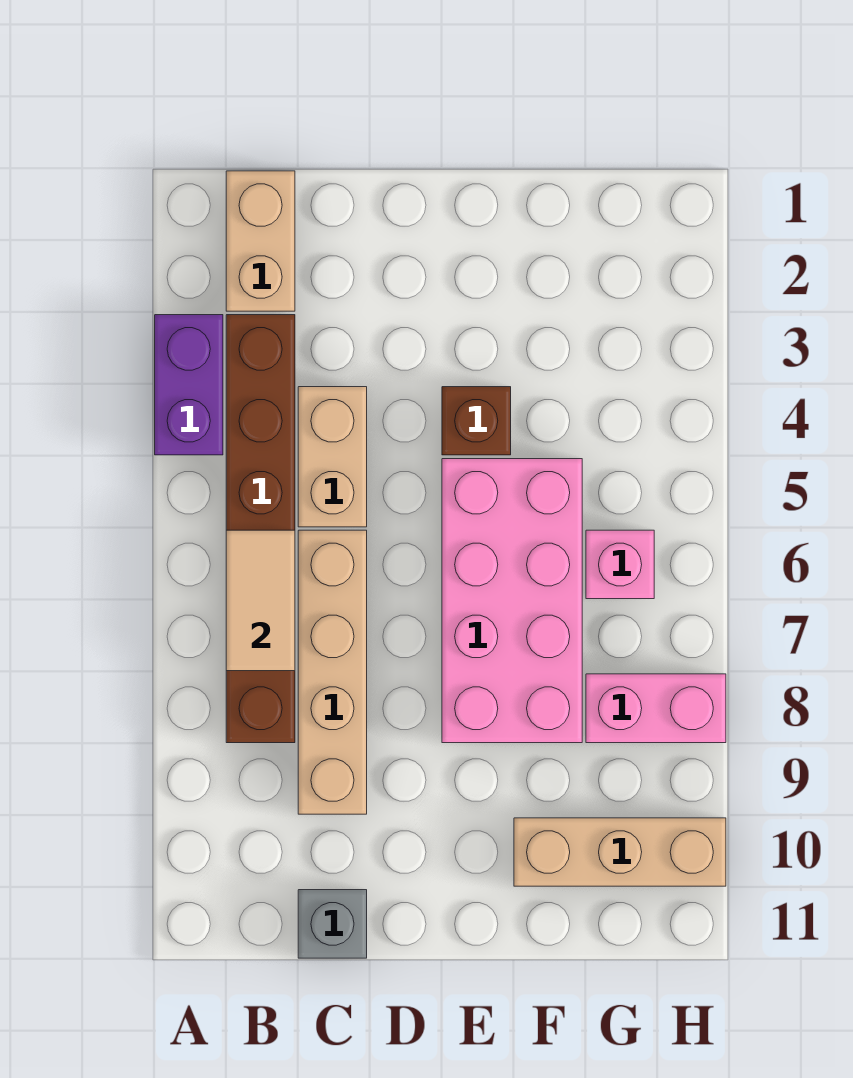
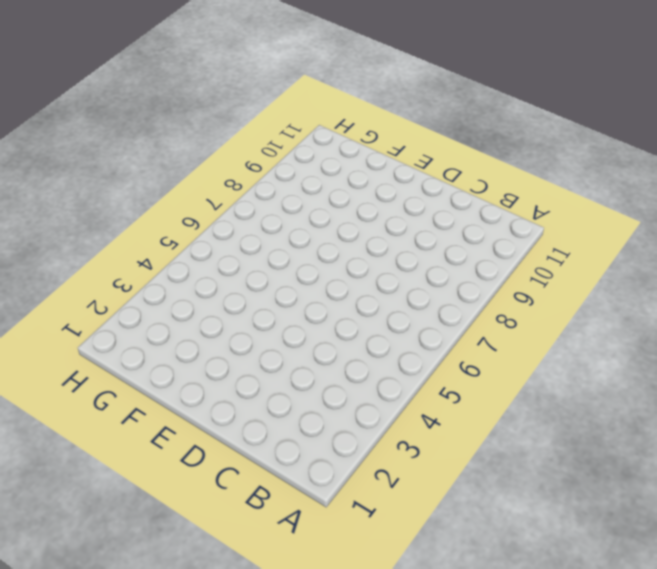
none -> purple 1x2 brick [155,315,223,455]
none -> tan 1x2 brick [226,171,295,311]
none -> brown 1x6 brick [226,315,295,743]

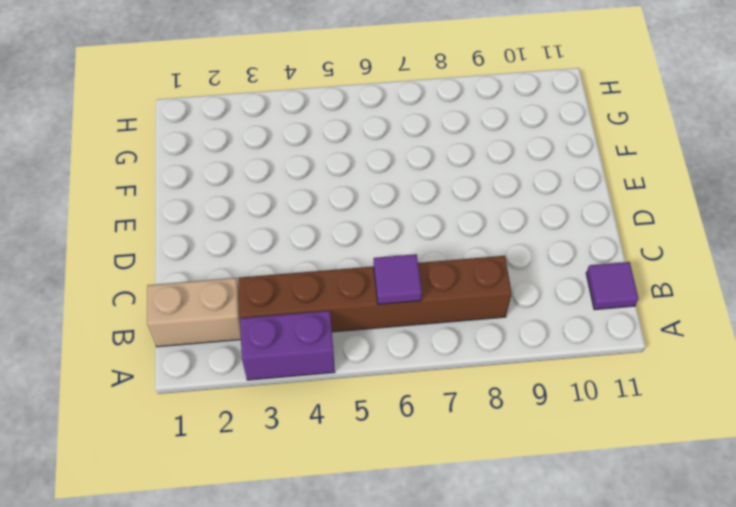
purple 1x1 tile [374,254,422,304] -> tan 1x2 tile [226,530,295,671]
purple 1x1 tile [586,262,638,310] -> none
none -> tan 1x2 brick [298,387,367,527]
none -> tan 1x4 brick [298,530,367,814]
none -> grey 1x1 brick [298,890,367,958]

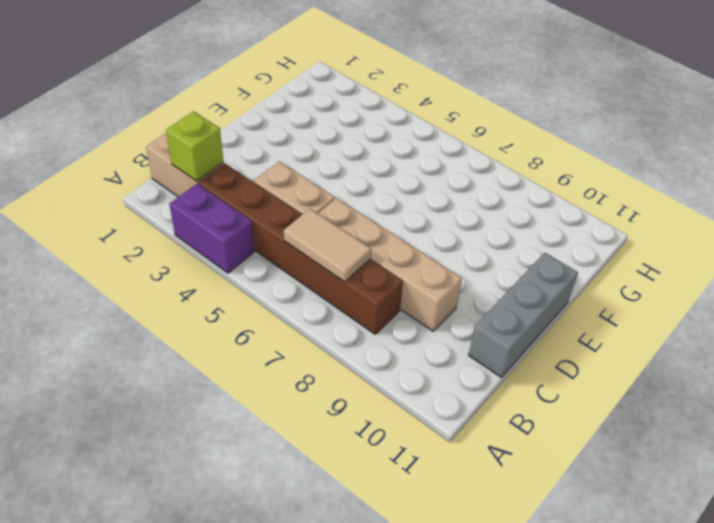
lime 1x1 brick [166,111,224,181] -> none
grey 1x3 brick [469,253,578,377] -> grey 1x1 brick [298,890,367,958]
none -> brown 1x1 brick [442,387,511,455]
none -> pink 2x4 brick [442,459,582,743]
none -> tan 1x3 brick [514,818,726,886]

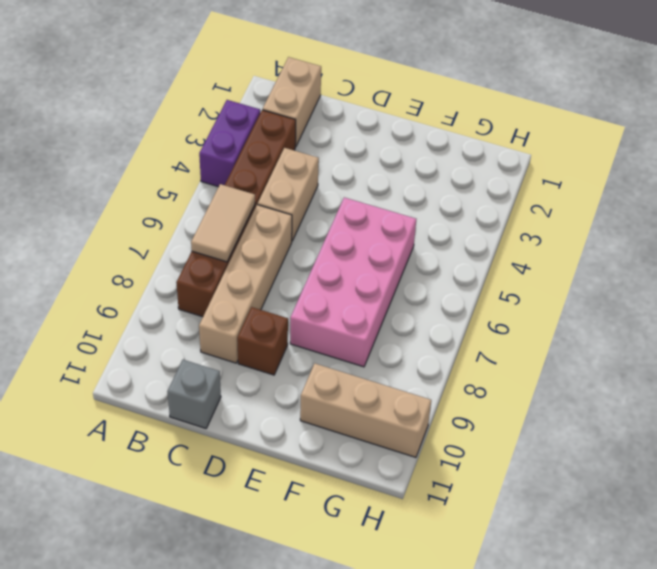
brown 1x1 brick [237,307,288,375] -> brown 1x1 brick moved to [442,387,511,455]
none -> pink 1x1 brick [586,530,654,599]
none -> pink 1x2 brick [586,674,726,743]

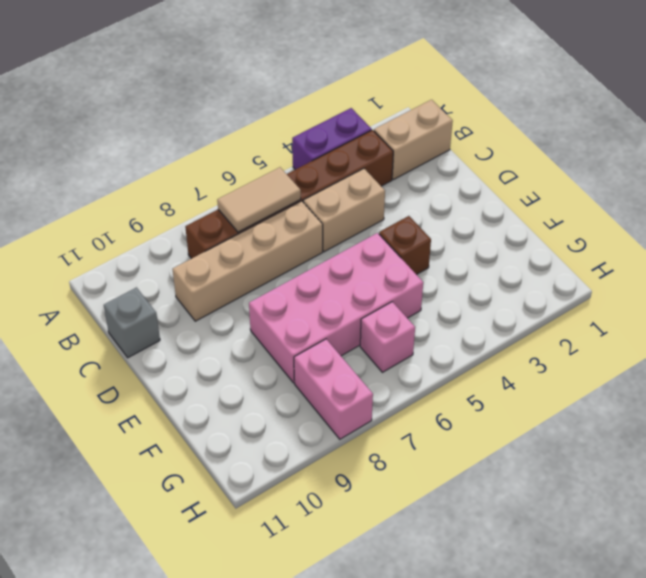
none -> tan 1x3 brick [514,818,726,886]

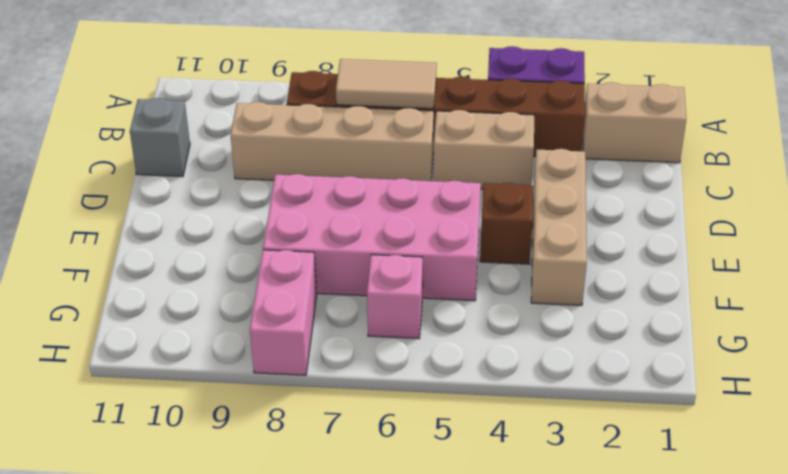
tan 1x3 brick [531,149,587,305] -> tan 1x3 brick moved to [514,818,726,886]

